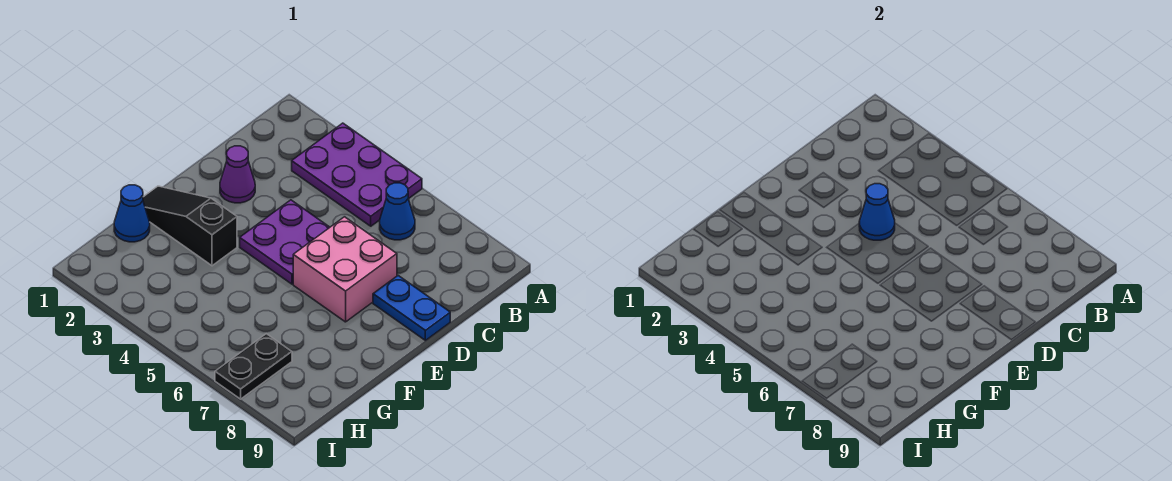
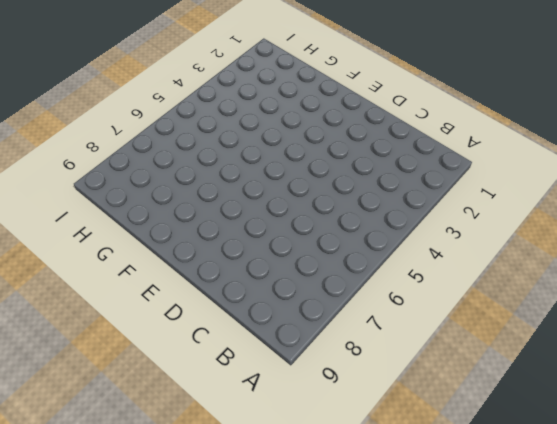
none -> purple 2x3 plate [292,123,422,226]
none -> blue 1x1 cone [380,183,415,240]

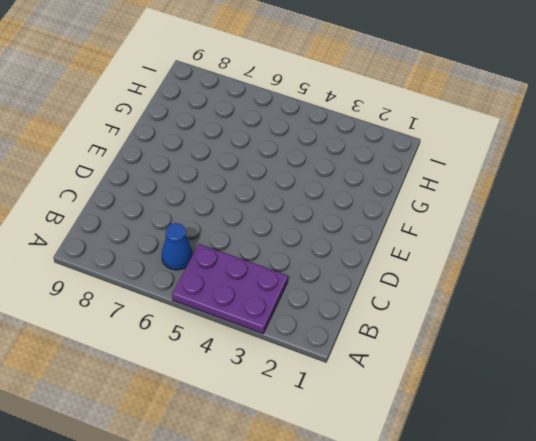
none -> purple 1x1 cone [220,146,255,203]
none -> purple 2x2 plate [240,200,330,284]

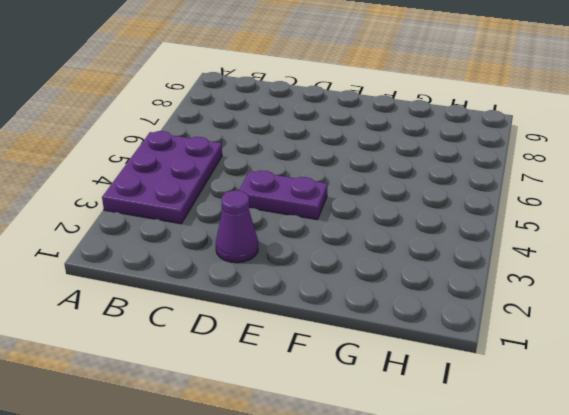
purple 1x2 plate [239,171,328,220] -> purple 2x2 plate [240,200,330,284]
none -> blue 1x1 cone [380,183,415,240]
none -> pink 2x2 brick [293,217,397,322]

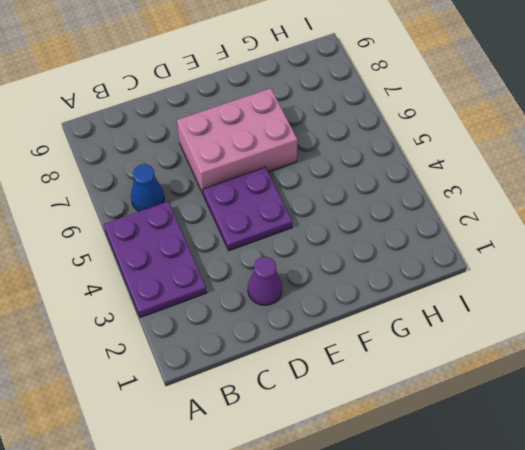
pink 2x3 brick [177,88,298,194] -> pink 2x2 brick [293,217,397,322]
none -> blue 1x2 plate [373,276,450,340]
none -> black 1x3 slope [143,186,237,266]

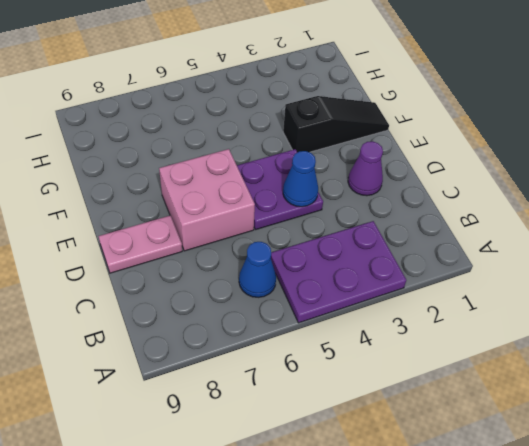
pink 1x2 plate [98,216,182,273] -> blue 1x2 plate [373,276,450,340]
none -> blue 1x1 cone [114,185,150,242]
none -> black 1x2 plate [215,334,292,399]

